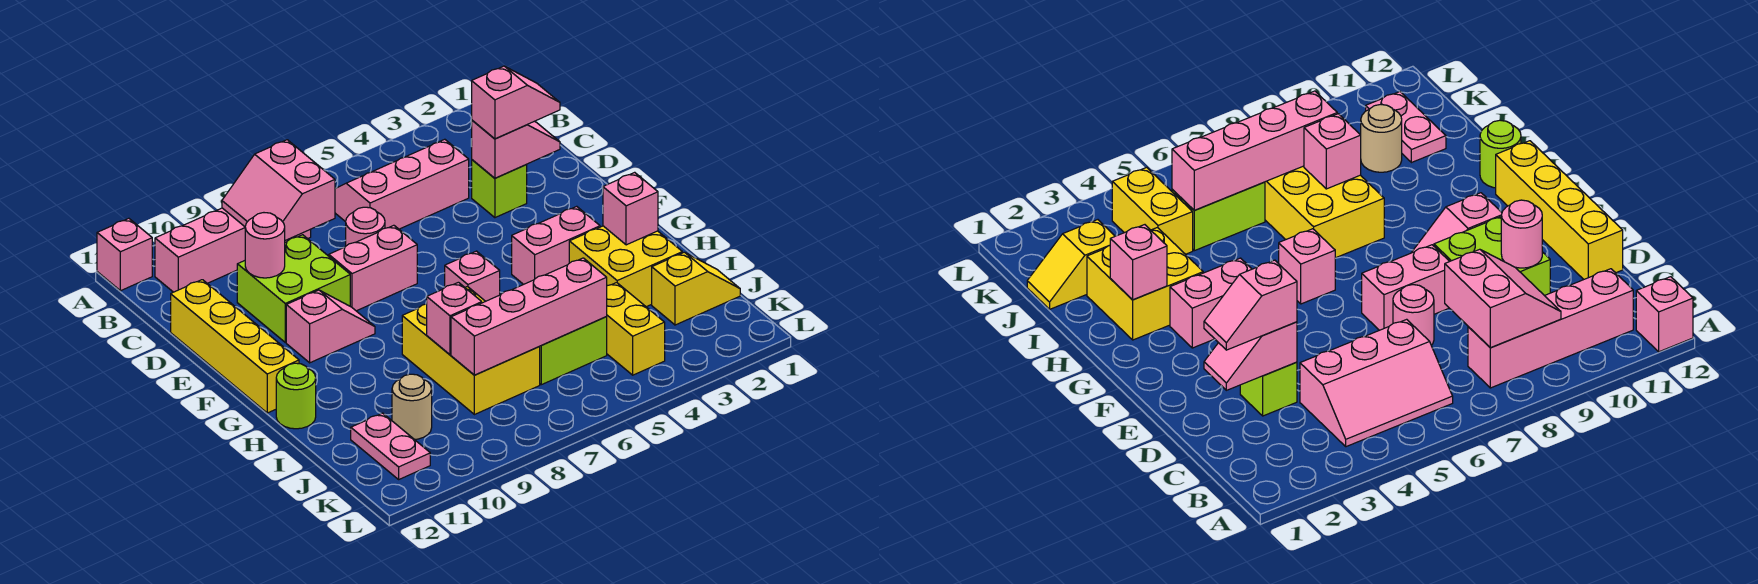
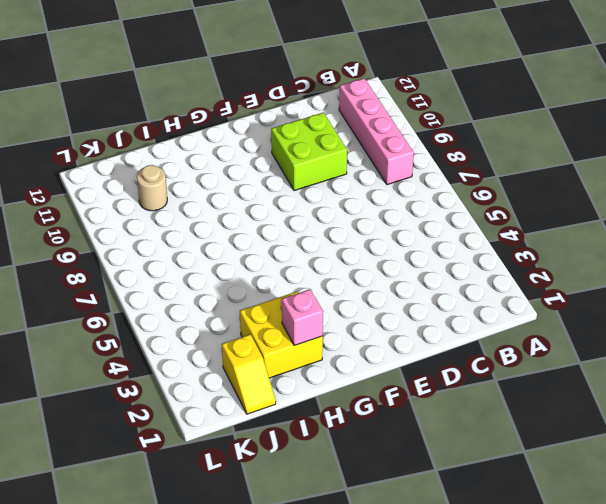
none -> pink 1x1 brick [97,218,152,291]
none -> pink 2x3 slope [335,139,469,229]
none -> lime 1x1 brick [472,160,527,218]

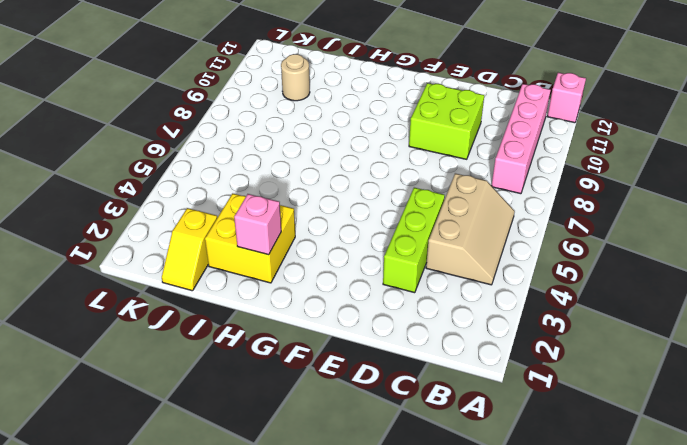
tan 2x3 slope [426,173,515,285] -> pink 2x3 slope [335,139,469,229]
lime 1x3 brick [383,188,445,293] -> lime 1x1 brick [472,160,527,218]
none -> pink 1x1 round brick [346,207,385,246]
none -> yellow 1x4 brick [171,280,299,413]
none -> pink 1x2 brick [329,225,417,311]

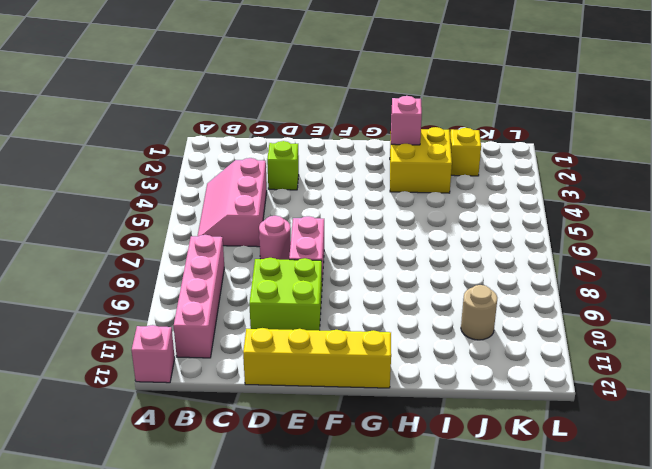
none -> pink 1x2 slope [286,290,375,363]
none -> pink 1x2 brick [512,206,600,284]
none -> pink 1x1 brick [445,251,500,301]

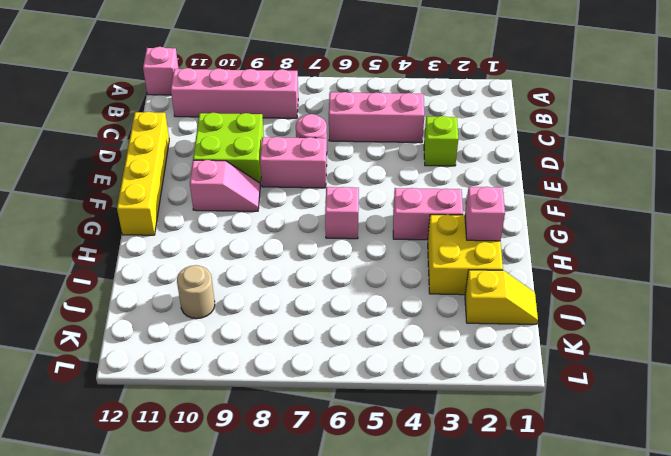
none -> yellow 2x3 brick [402,287,540,415]
none -> lime 1x1 round brick [276,363,316,429]
none -> yellow 1x2 brick [606,283,665,375]

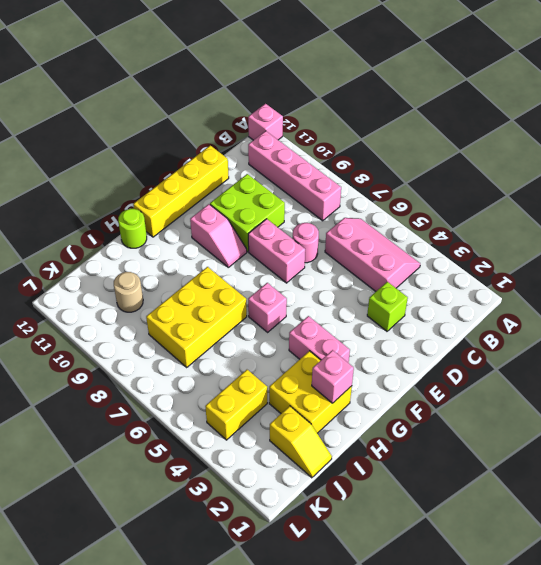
none -> lime 1x2 brick [539,317,607,385]
none -> pink 1x2 plate [351,413,430,479]
none -> pink 2x2 slope [222,140,335,240]

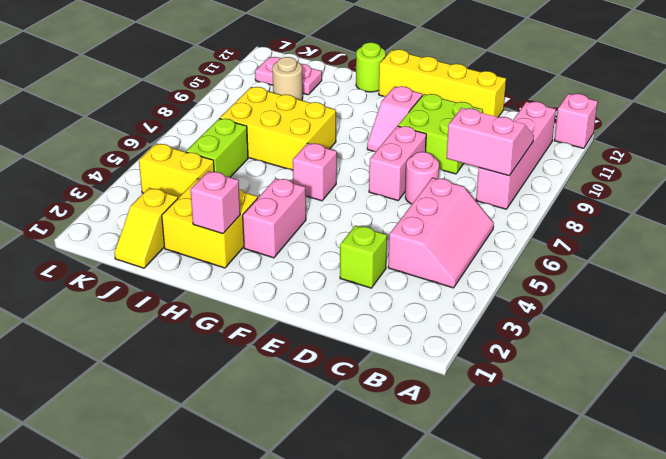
none -> pink 1x2 slope [472,120,560,178]
none -> pink 1x1 round brick [245,213,285,278]
none -> pink 1x1 brick [427,282,482,355]

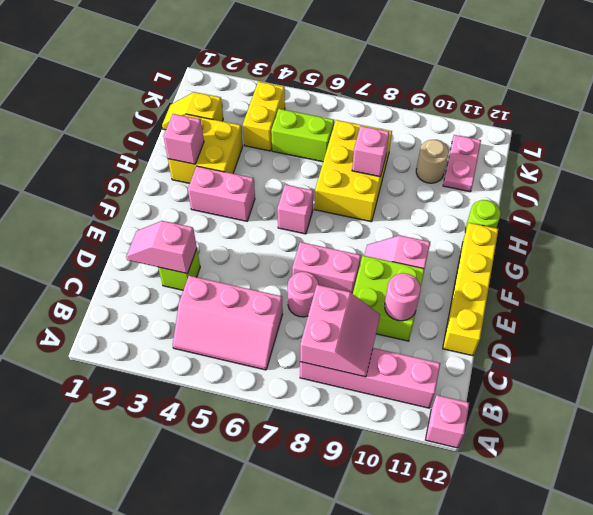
none -> pink 1x4 brick [451,258,607,375]
none -> pink 1x2 slope [472,66,560,139]

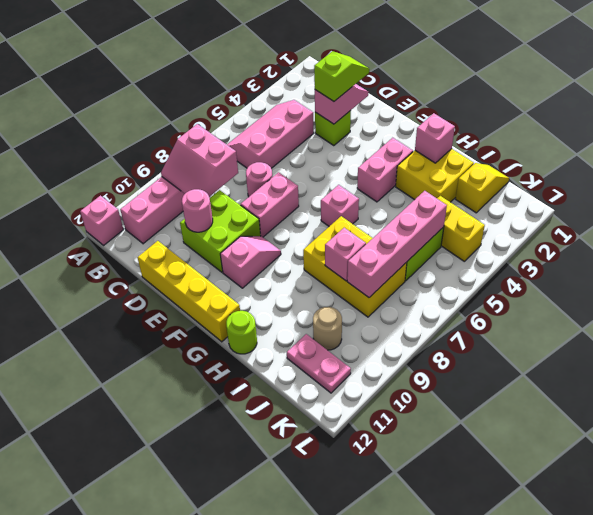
lime 1x2 slope [314,51,369,101] -> pink 1x2 slope [472,66,560,139]

